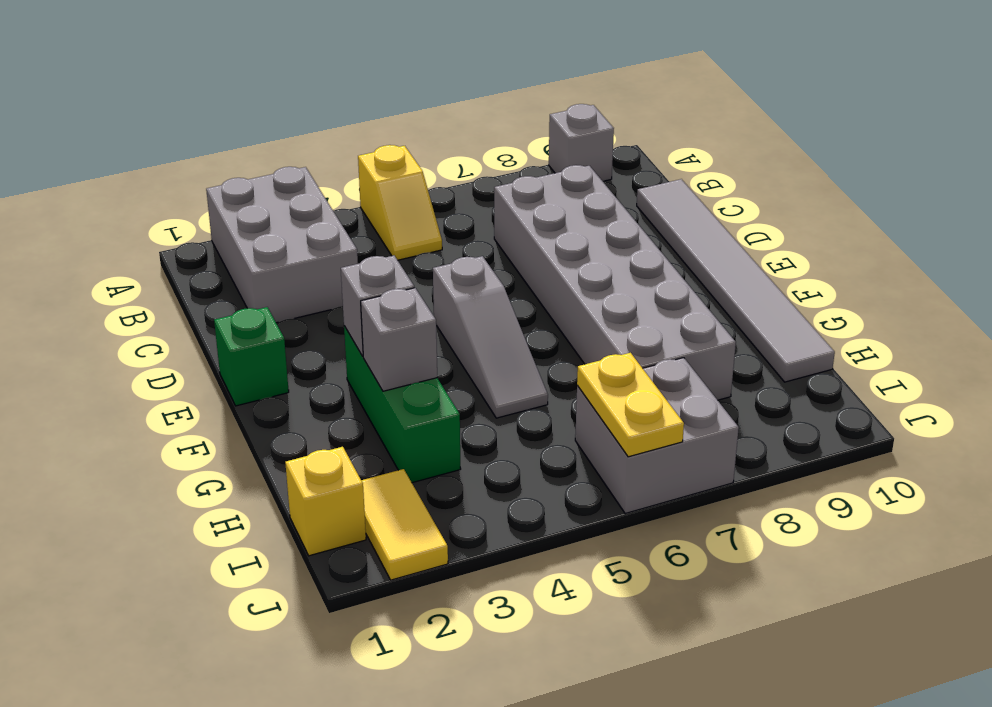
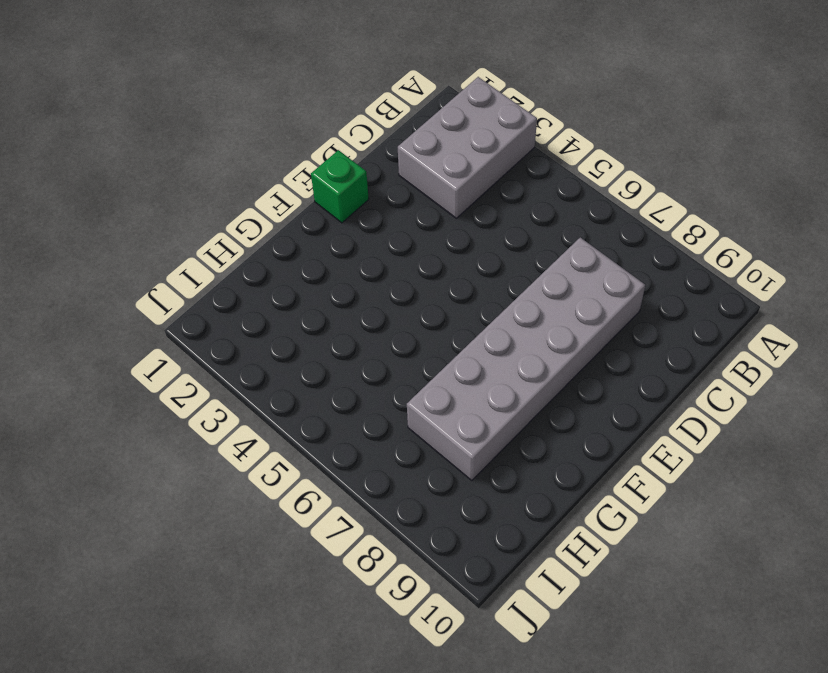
none -> yellow 1x2 slope [358,145,442,260]
none -> grey 1x1 brick [549,104,614,181]
none -> grey 1x6 tile [637,179,835,382]

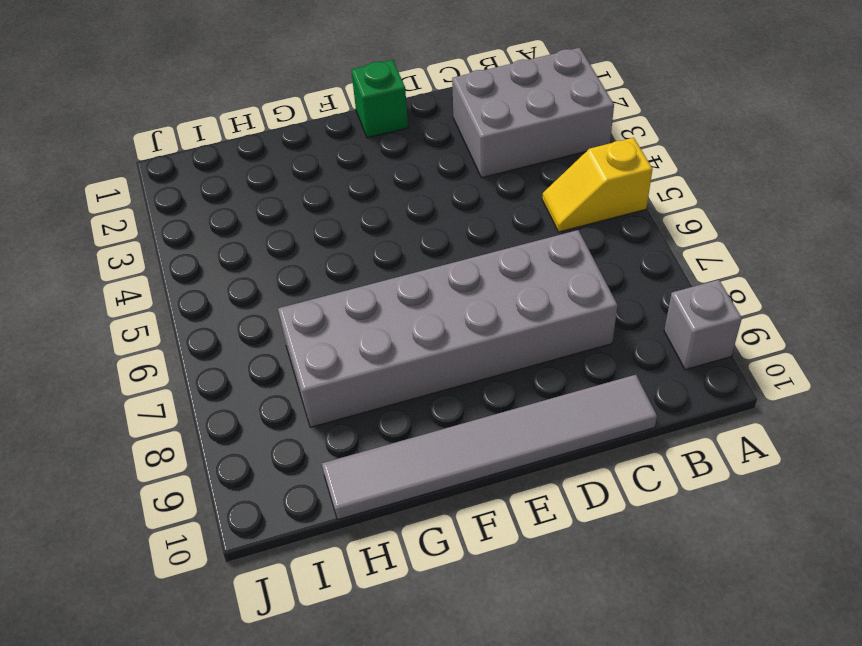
none -> grey 1x3 slope [433,256,548,418]
none -> green 1x3 brick [344,326,461,483]
none -> yellow 1x1 brick [285,447,366,556]

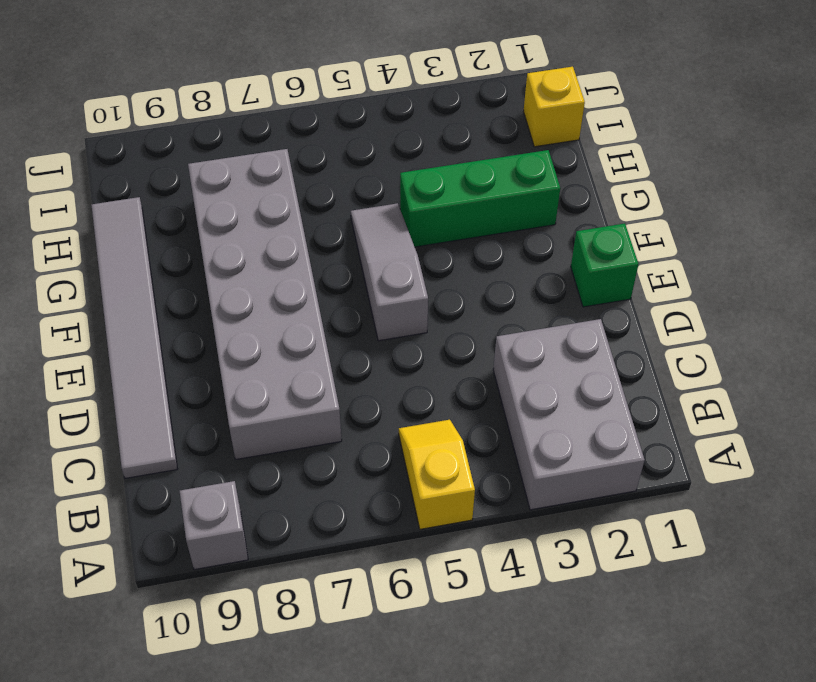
green 1x3 brick [400,150,560,247] -> green 1x3 brick turned to [344,326,461,483]
none -> yellow 1x2 tile [361,469,448,580]
none -> grey 2x2 brick [575,358,739,514]
none -> grey 1x1 brick [341,256,414,356]

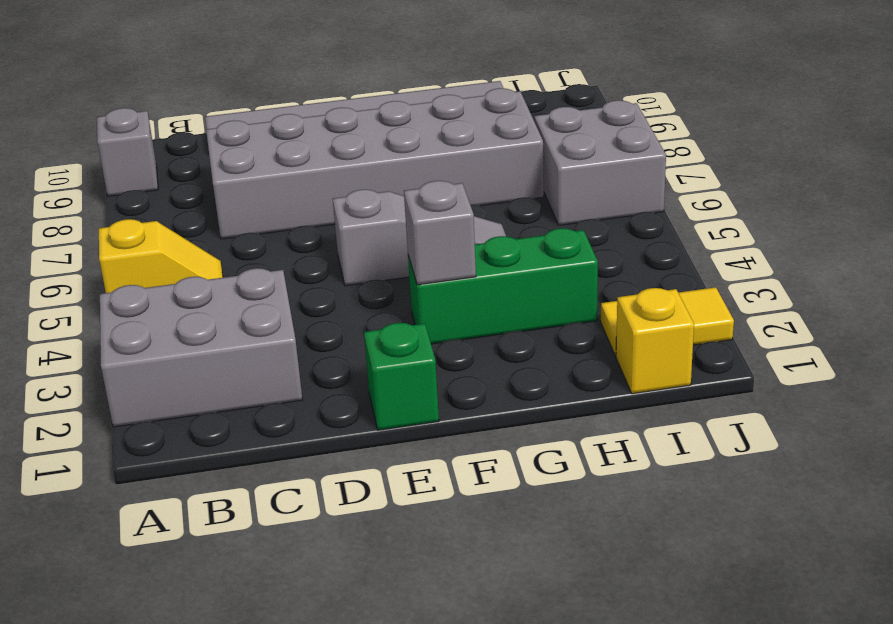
none -> grey 1x1 brick [361,288,437,391]
none -> yellow 1x2 plate [577,353,684,457]

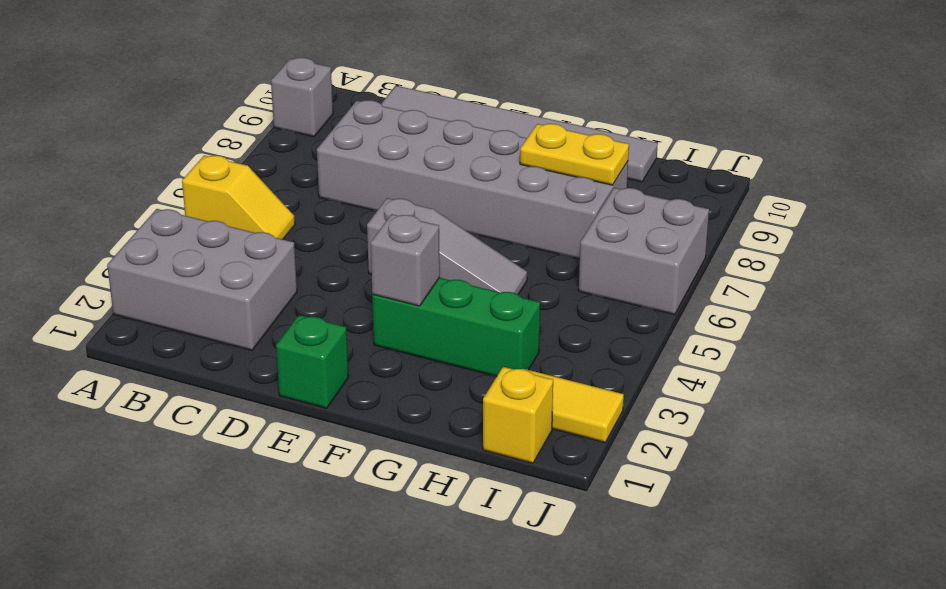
yellow 1x2 plate [520,124,629,185] -> yellow 1x2 plate moved to [577,353,684,457]
none -> grey 1x1 brick [361,288,437,391]

